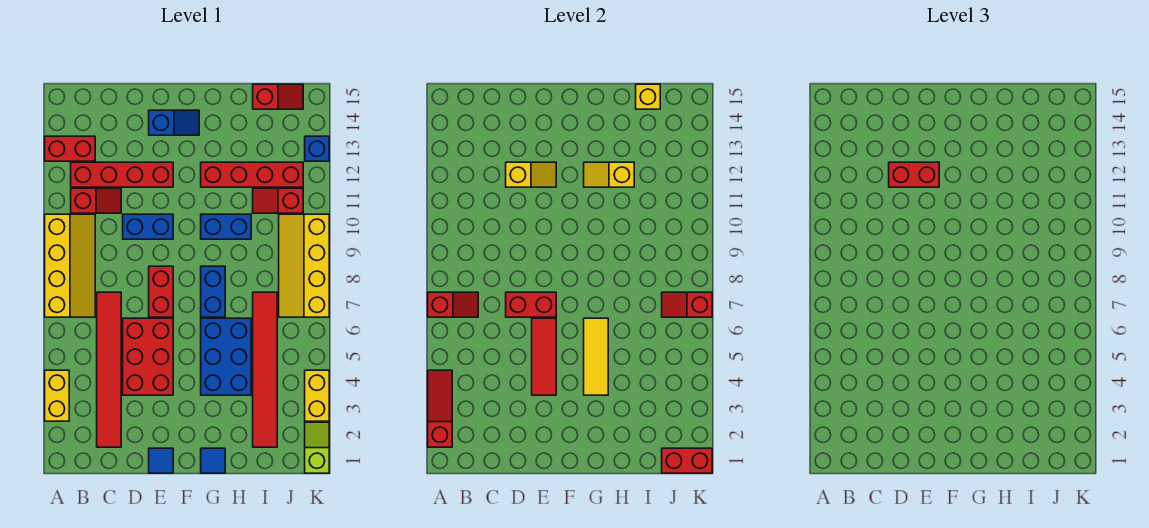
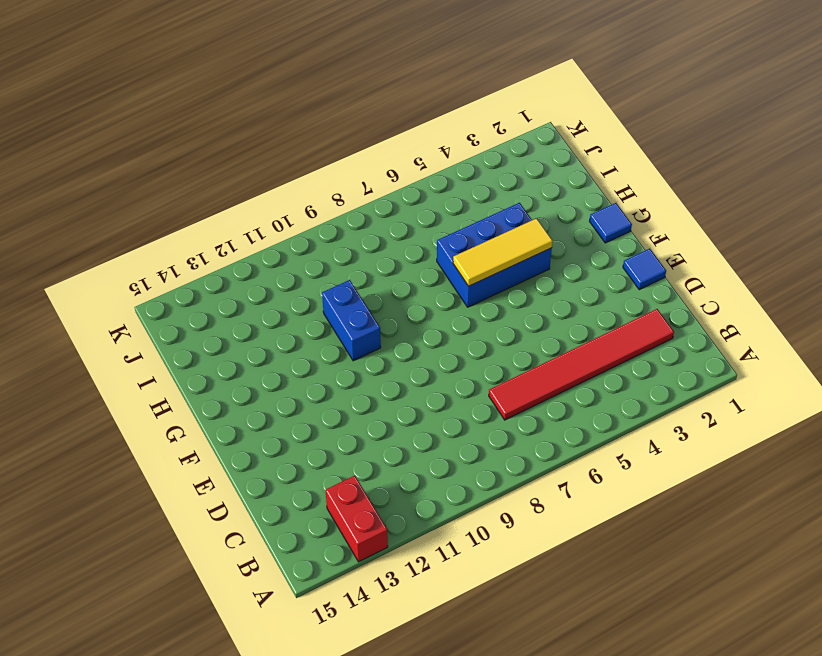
none -> yellow 1x2 brick [45,370,69,421]
none -> yellow 2x4 slope [45,214,95,317]
none -> red 1x2 slope [71,188,121,213]
none -> red 1x4 brick [71,162,173,187]

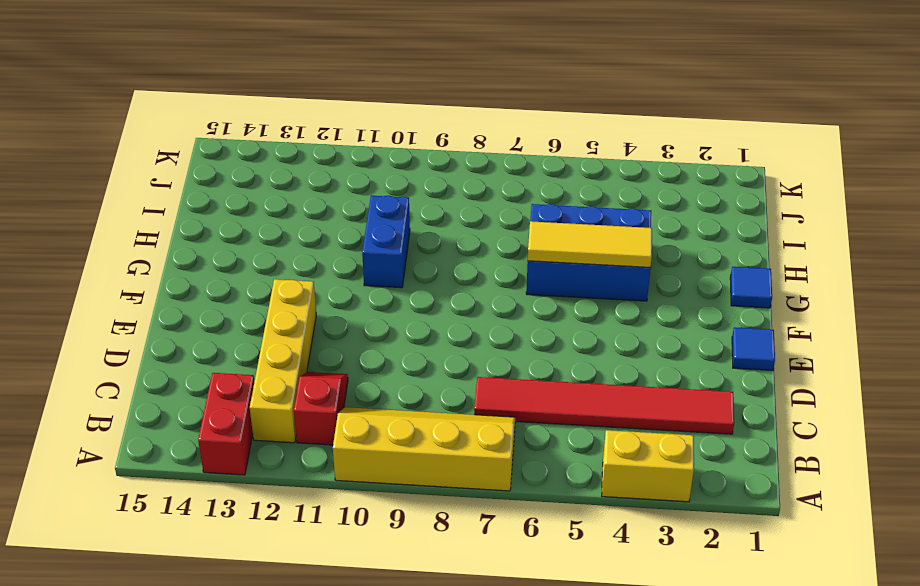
yellow 1x4 brick [250,279,316,443] -> red 1x4 brick [71,162,173,187]
none -> red 2x3 brick [123,318,173,395]
none -> blue 1x2 brick [123,214,173,239]
none -> red 1x2 brick [149,266,173,317]
none -> blue 1x2 slope [149,110,199,135]

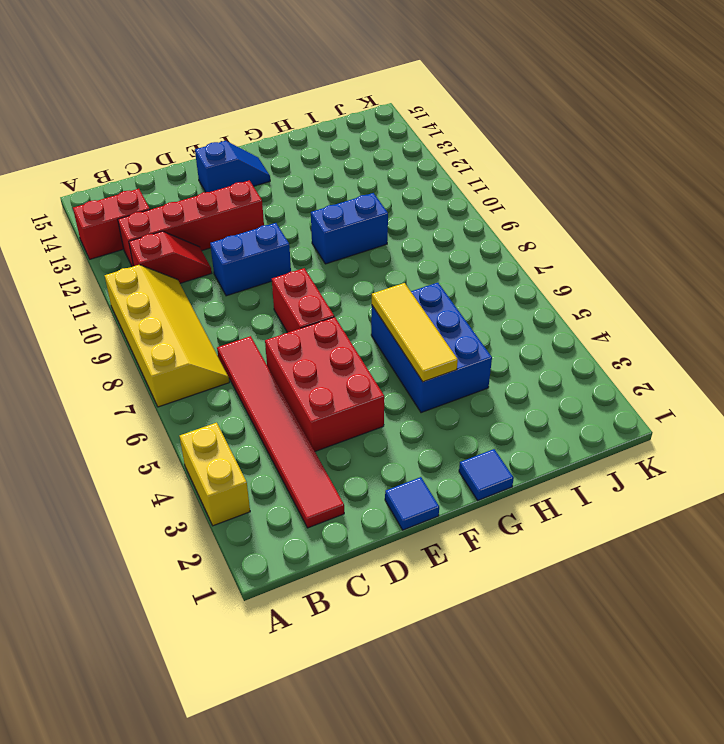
none -> blue 1x2 brick [201,266,225,317]
none -> red 1x4 brick [201,162,303,187]
none -> red 1x6 tile [253,292,277,447]
none -> red 1x2 slope [253,188,303,213]

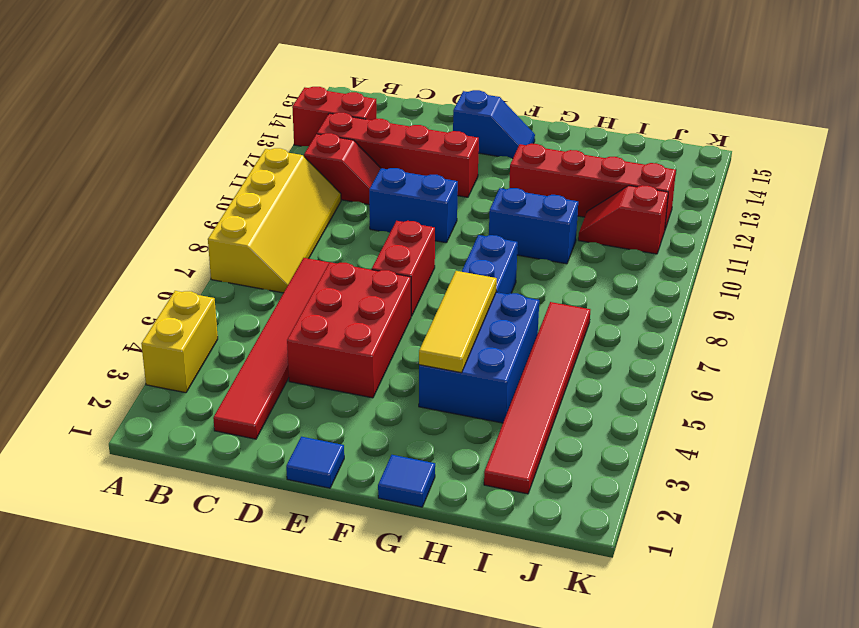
none -> red 1x2 slope [253,84,303,109]
none -> yellow 2x4 slope [279,214,329,317]
none -> lime 1x2 slope [305,422,329,473]
none -> yellow 1x2 brick [305,370,329,421]

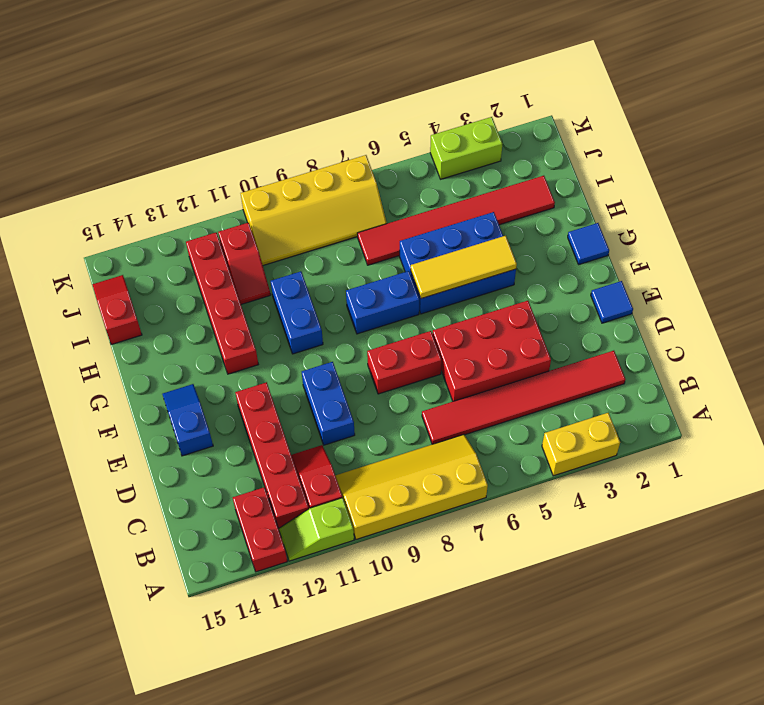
lime 1x2 slope [279,498,354,561] -> lime 1x2 slope moved to [305,422,329,473]
lime 1x2 brick [430,117,502,179] -> yellow 1x2 brick [305,370,329,421]
none -> blue 1x1 brick [305,136,329,161]
none -> red 1x3 slope [428,370,452,447]
none -> red 1x2 slope [428,292,478,317]
none -> red 1x2 brick [506,292,556,317]

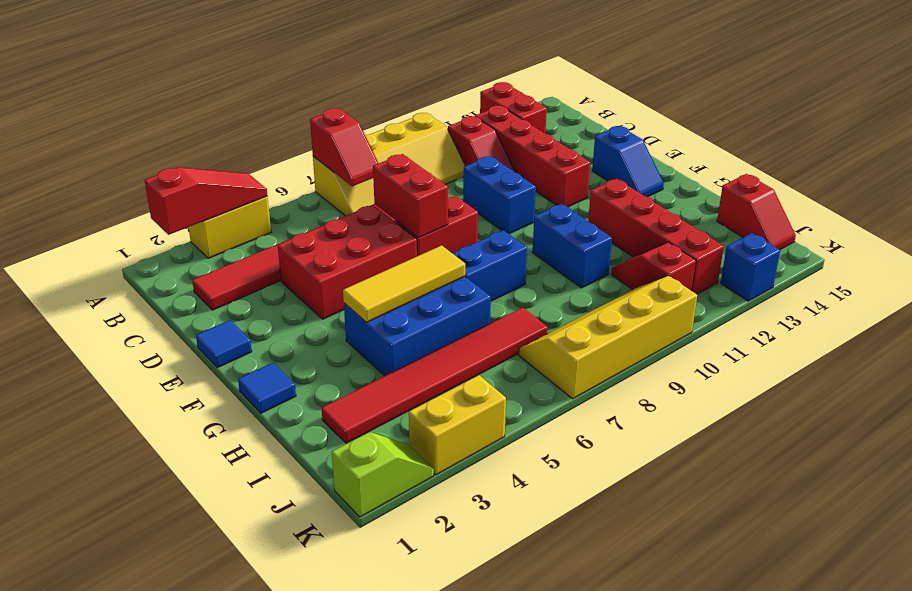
none -> yellow 1x2 slope [506,162,556,187]
none -> red 1x3 tile [532,318,556,395]
none -> yellow 1x2 slope [584,162,634,187]
none -> yellow 1x1 brick [636,84,660,109]

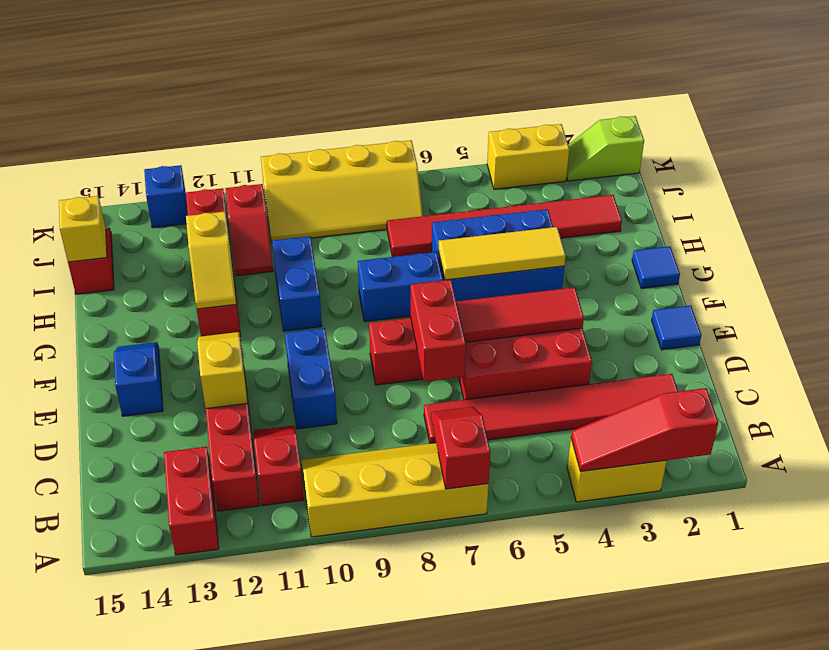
none -> red 1x2 brick [662,448,712,473]
none -> red 1x2 slope [662,292,712,317]
none -> red 1x2 brick [889,162,939,187]

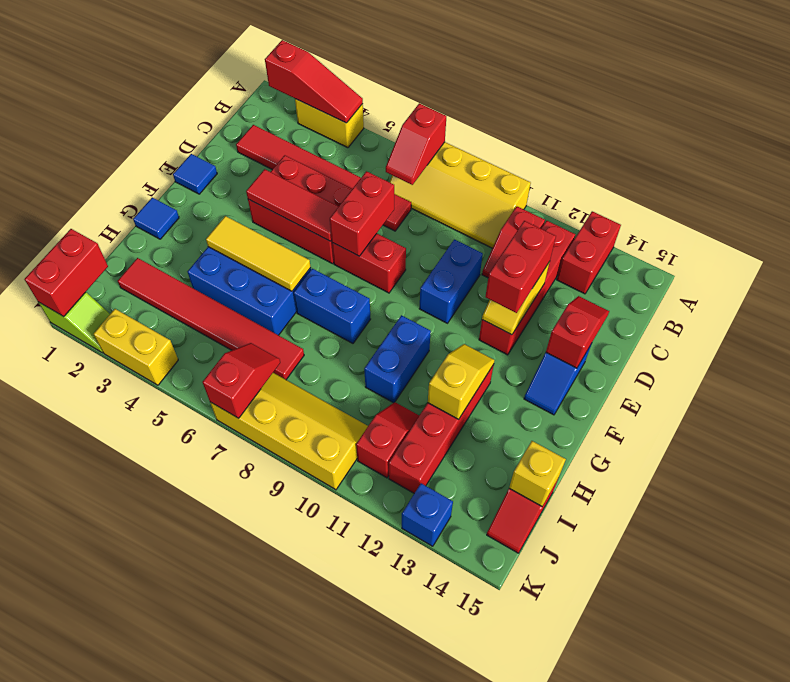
red 1x2 slope [546,296,609,368] -> none

